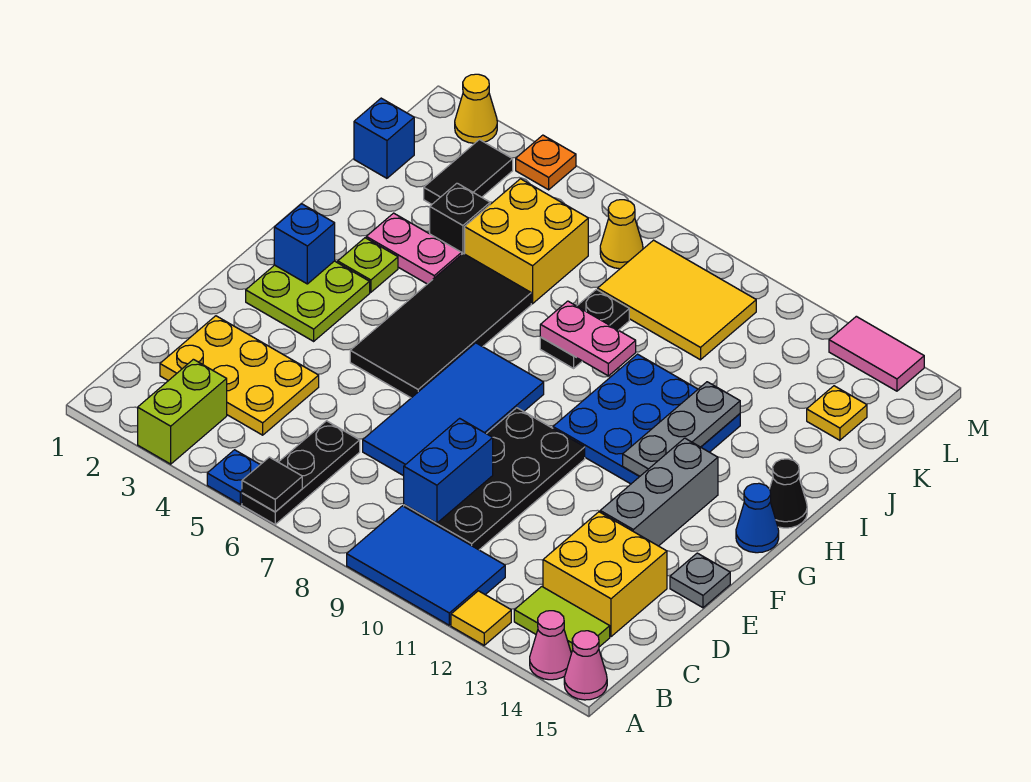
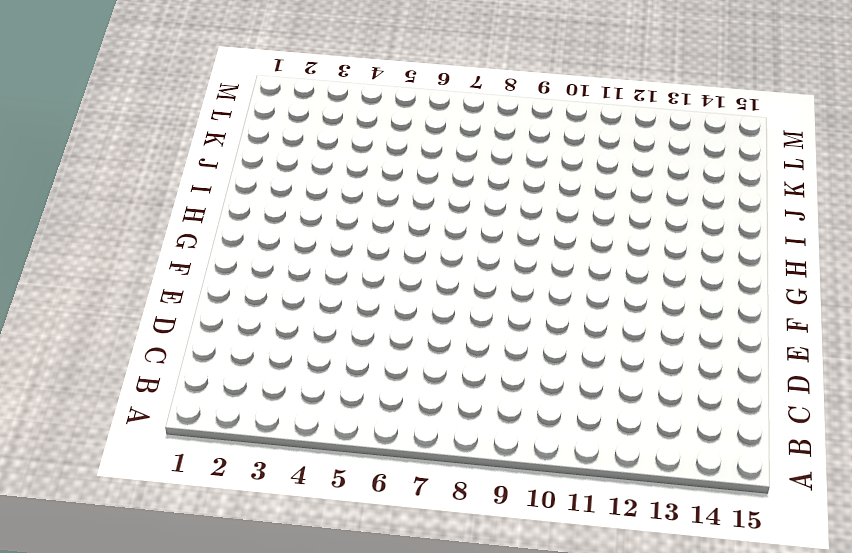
none -> lime 1x2 brick [138,359,227,464]
none -> blue 1x1 plate [207,450,260,504]
none -> black 1x3 plate [242,421,360,524]
none -> blue 2x3 tile [347,506,505,625]

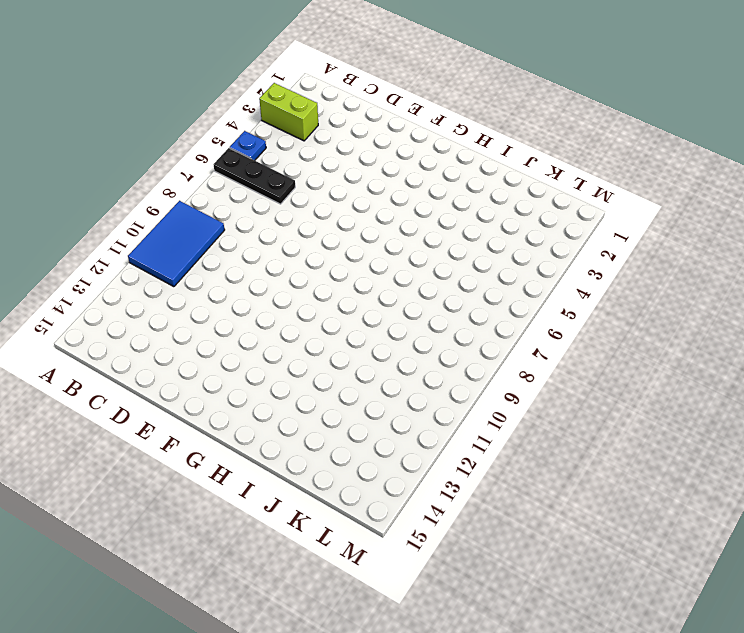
none -> yellow 1x1 tile [451,591,511,645]
none -> pink 1x1 cone [530,611,571,680]
none -> pink 1x1 cone [564,631,607,700]
none -> lime 1x2 tile [514,587,610,653]

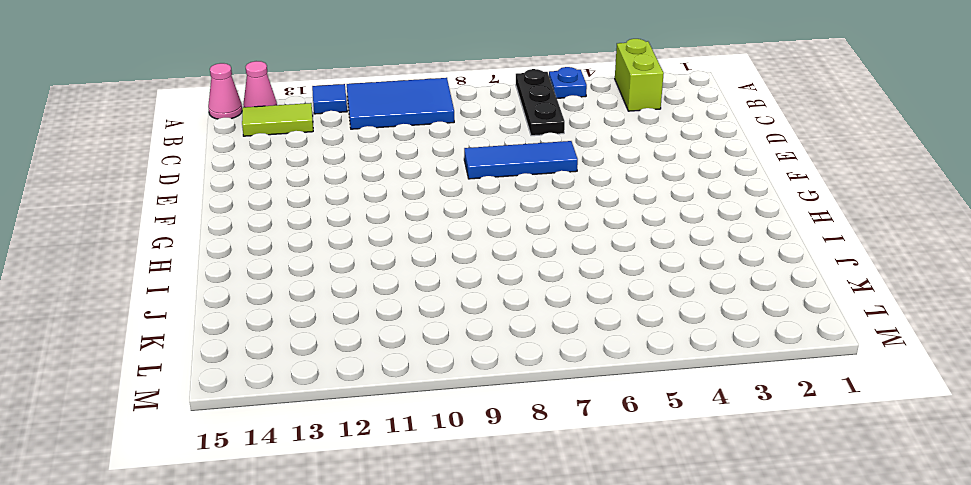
blue 1x1 tile [312,84,347,114] -> yellow 1x1 tile [451,591,511,645]
blue 1x3 tile [464,141,578,179] -> blue 2x4 tile [363,343,544,476]
none -> yellow 2x3 plate [160,316,319,435]
none -> black 2x4 plate [404,408,585,550]
none -> yellow 2x2 brick [543,512,667,637]
none -> grey 1x3 brick [600,438,718,546]

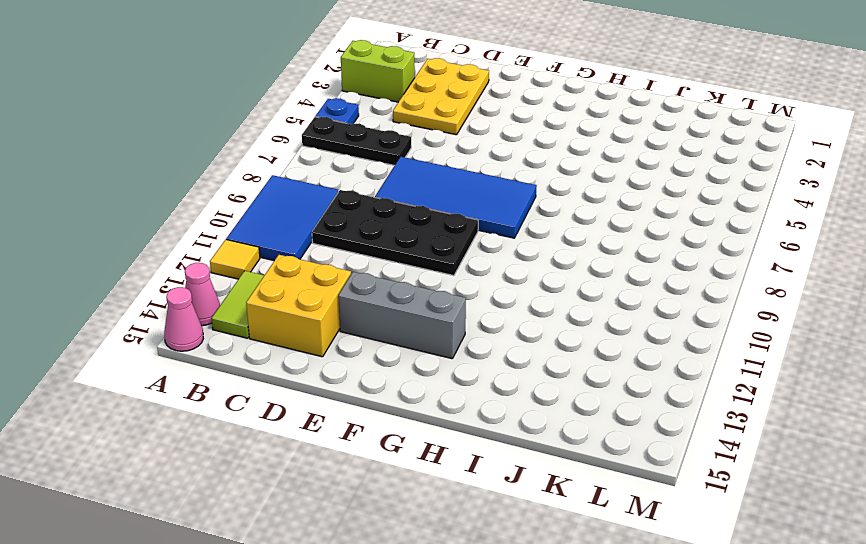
none -> grey 1x1 plate [670,553,730,608]
none -> lime 2x2 plate [246,261,370,341]
none -> black 2x4 tile [350,254,531,398]
none -> blue 3x3 plate [553,354,740,484]

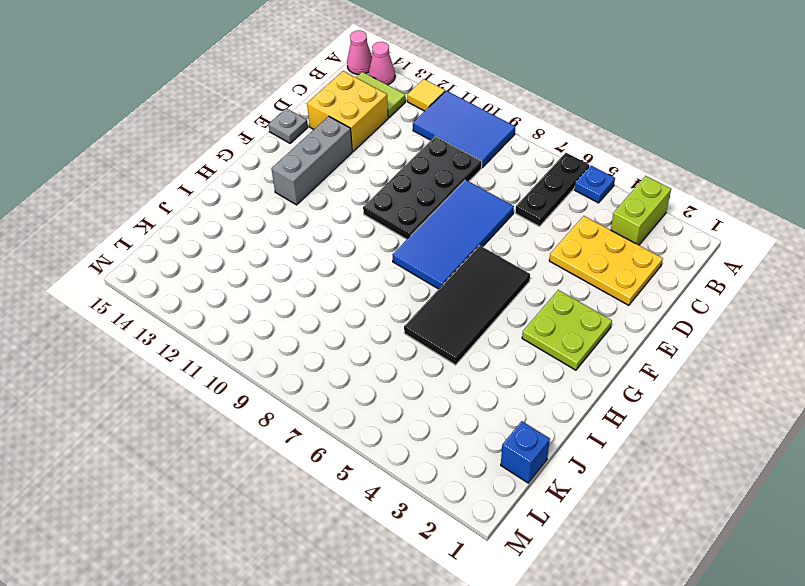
none -> blue 3x3 plate [553,354,740,484]
none -> blue 1x1 cone [736,483,779,553]
none -> lime 1x1 plate [338,238,398,292]
none -> black 1x1 cone [770,459,807,528]

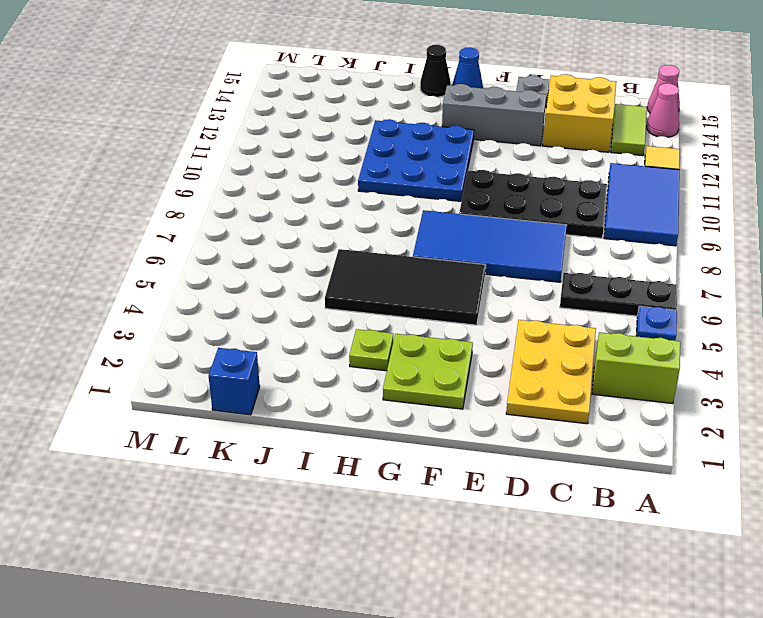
none -> pink 1x2 plate [366,213,462,284]
none -> black 1x2 plate [540,289,629,368]
none -> black 1x1 brick [430,183,490,254]
none -> yellow 2x2 brick [465,179,588,304]

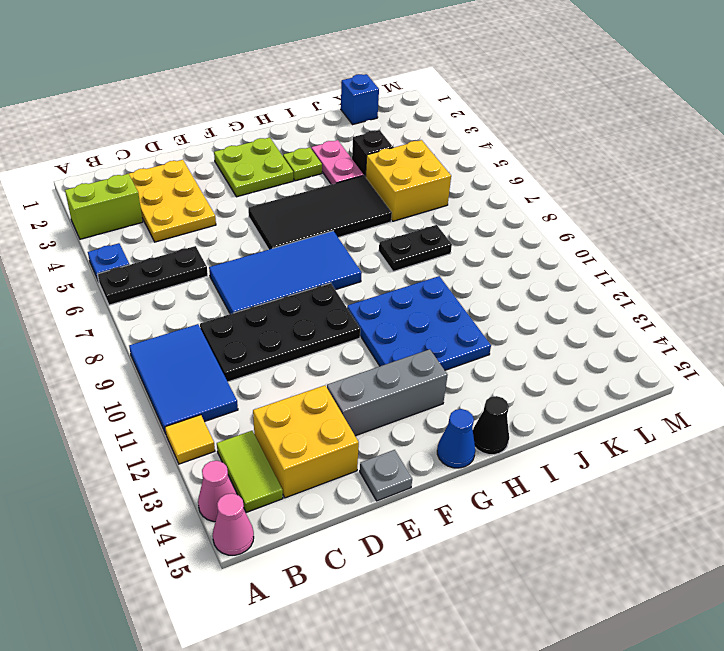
none -> black 1x2 tile [424,140,513,204]
none -> yellow 2x3 tile [598,240,756,360]
none -> yellow 1x1 plate [807,386,867,440]
none -> yellow 1x1 cone [600,200,643,269]

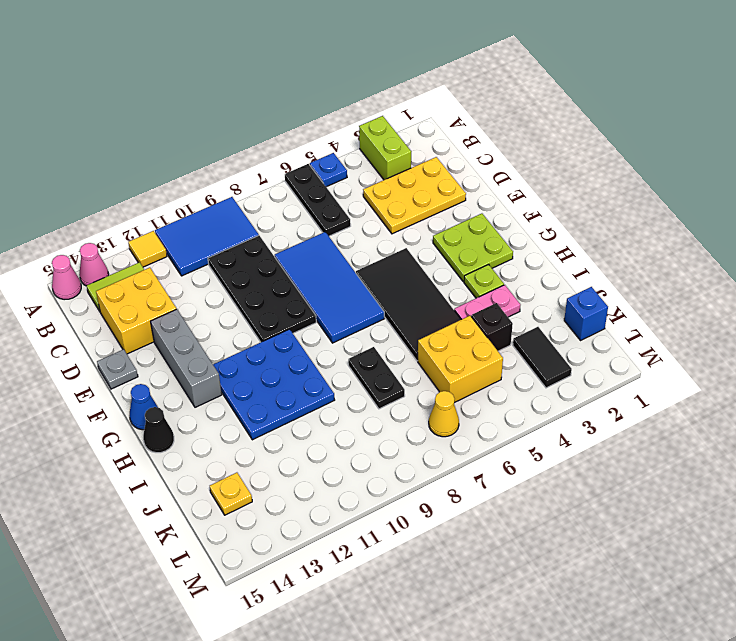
none -> yellow 2x3 tile [598,240,756,360]
none -> yellow 1x1 cone [455,74,497,143]
none -> orange 1x1 plate [516,135,576,190]
none -> pink 1x2 tile [829,316,924,391]

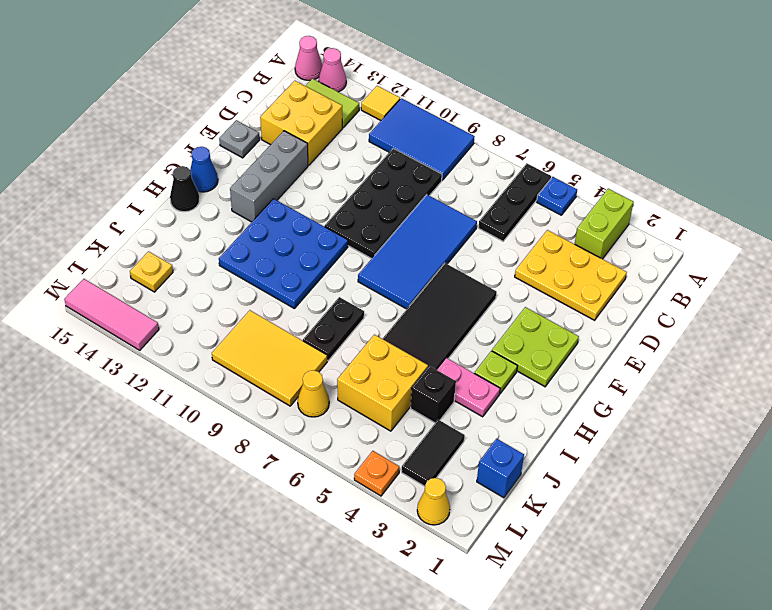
pink 1x3 tile [64,279,159,350] -> pink 1x2 tile [829,316,924,391]
none -> black 1x1 tile [242,457,302,512]
none -> blue 1x2 brick [404,418,493,523]
none -> blue 1x1 brick [274,204,335,284]
none -> grey 1x3 plate [623,382,740,476]

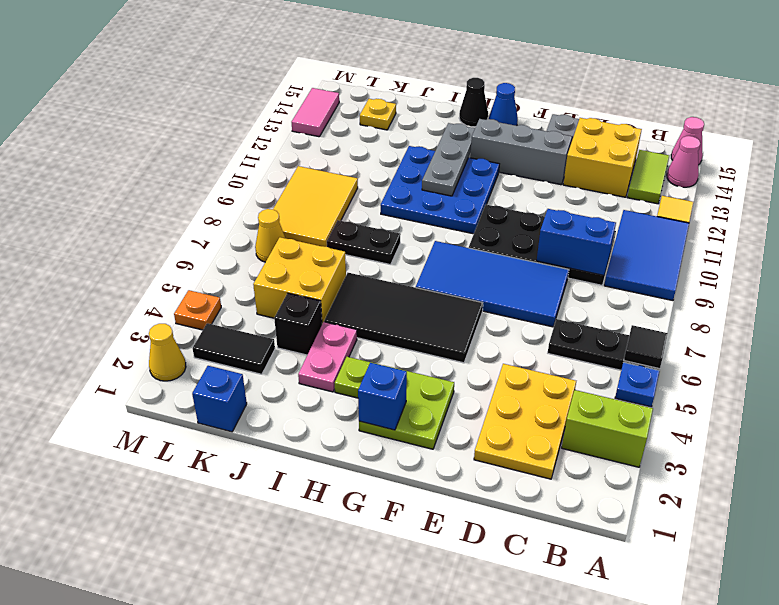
grey 1x3 plate [422,123,475,196] -> grey 1x3 plate turned to [623,382,740,476]
none -> pink 1x2 plate [540,301,636,376]

